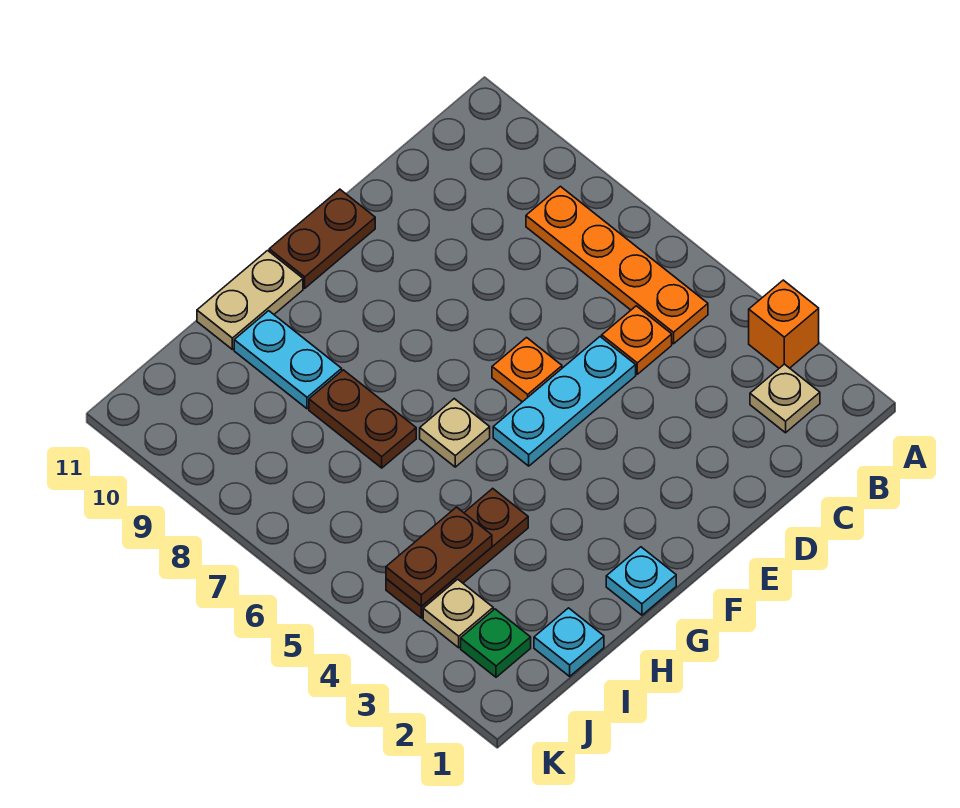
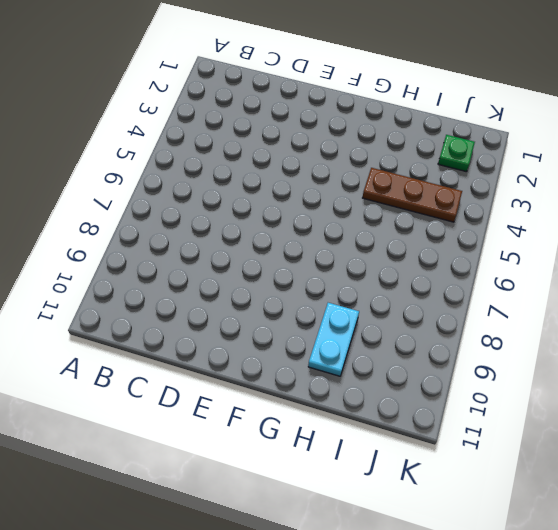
none -> orange 1x1 brick [749,280,819,368]
none -> tan 1x1 plate [750,364,820,433]
none -> orange 1x4 plate [526,186,708,344]

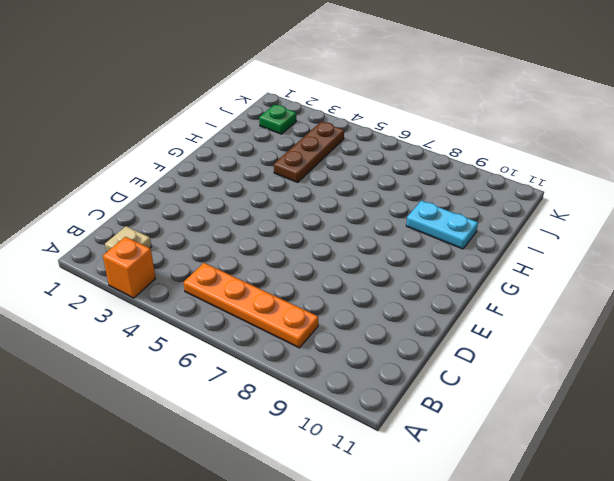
none -> orange 1x1 plate [602,306,672,374]
none -> cyan 1x3 plate [493,337,636,466]
none -> orange 1x1 plate [492,338,562,402]

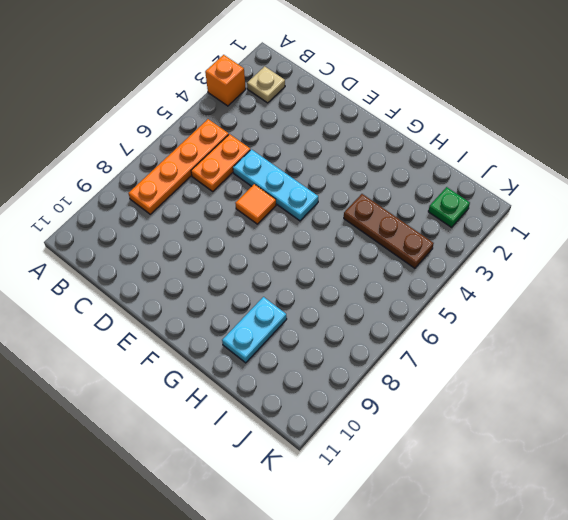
orange 1x2 plate [191,134,250,191] -> orange 1x1 plate [602,306,672,374]
orange 1x1 tile [235,184,276,224] -> orange 1x1 plate [492,338,562,402]
none -> brown 1x2 plate [269,189,375,288]
none -> cyan 1x1 plate [606,547,676,615]
none -> tan 1x1 plate [420,399,490,467]

